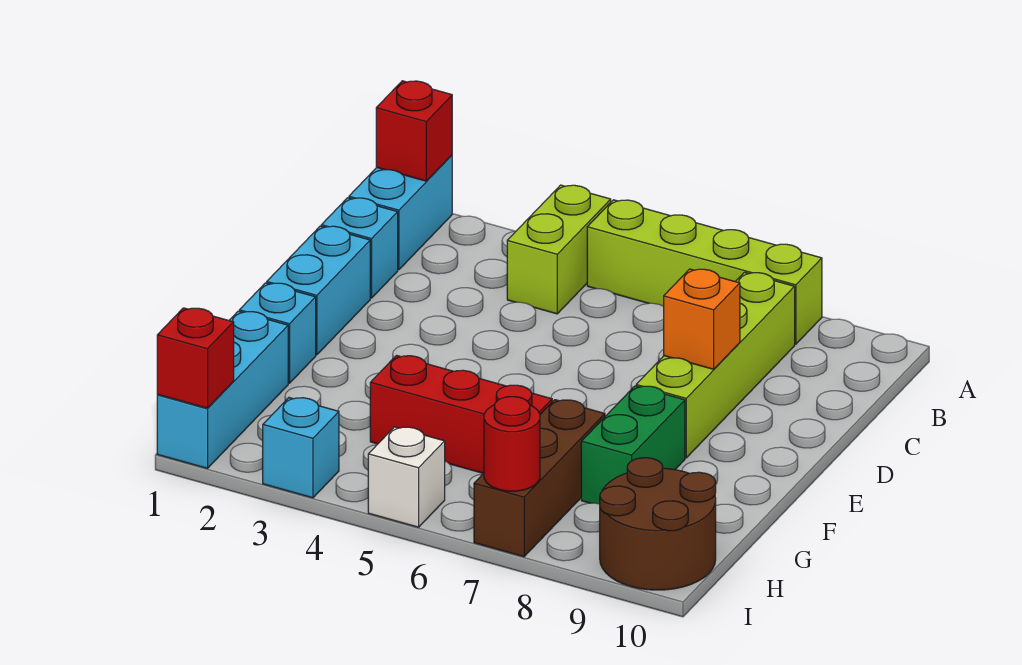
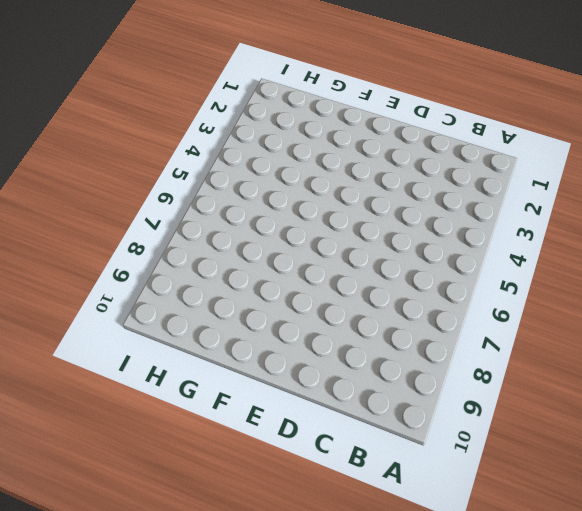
none -> cyan 1x2 brick [349,155,452,270]
none -> lime 1x2 brick [507,185,611,314]
none -> lime 1x4 brick [587,200,822,344]

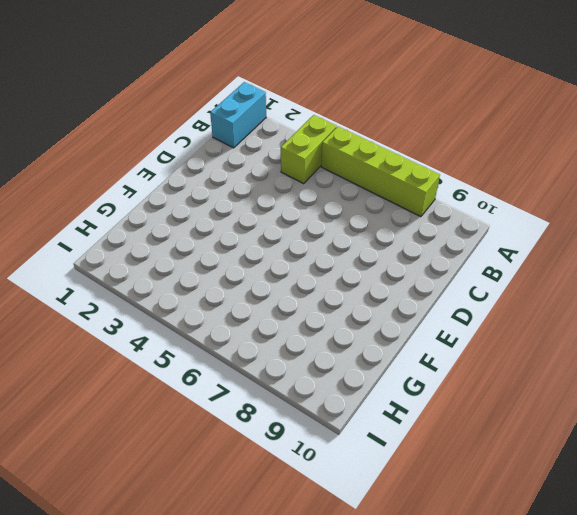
none -> lime 1x4 brick [636,272,795,458]
none -> cyan 1x1 brick [321,198,398,298]
none -> cyan 1x2 brick [267,226,370,355]

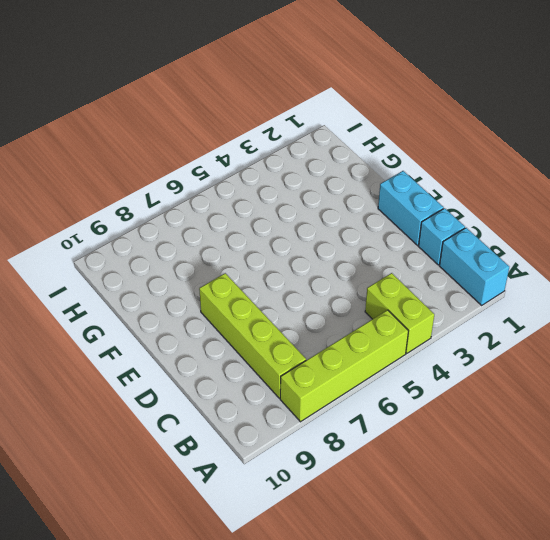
none -> cyan 1x1 brick [239,283,316,383]
none -> green 1x2 brick [581,386,685,504]
none -> cyan 1x3 brick [157,311,288,468]

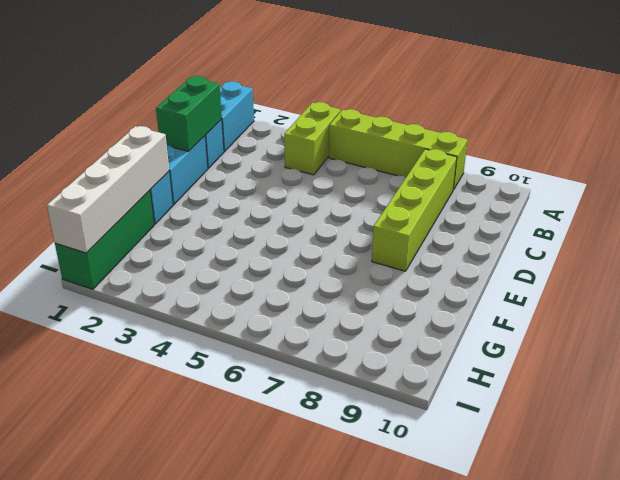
green 1x2 brick [156,76,222,151] -> green 1x2 brick moved to [581,386,685,504]
white 1x4 brick [47,126,169,253] -> red 1x1 brick [157,308,234,408]
green 1x3 brick [55,190,154,289] -> cyan 1x3 brick [157,311,288,468]
none -> red 1x3 brick [370,355,552,473]
none -> brown 1x3 brick [474,400,605,557]
none -> brown 2x2 round brick [600,458,716,590]

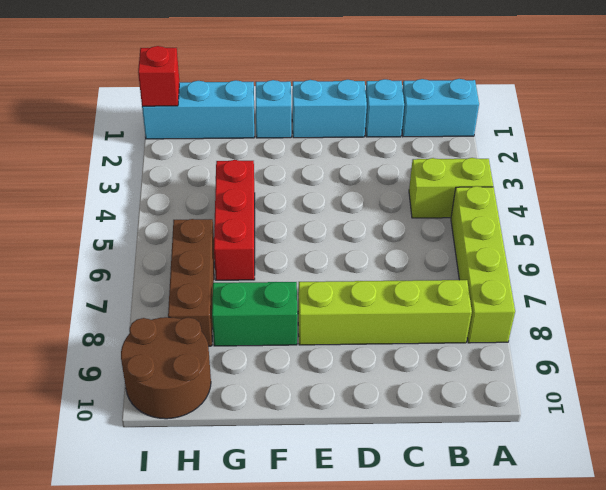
brown 1x3 brick [168,219,214,346] -> brown 1x3 brick turned to [474,400,605,557]
none -> cyan 1x1 brick [263,398,339,498]
none -> white 1x1 brick [368,427,445,527]
none -> red 1x1 brick [376,81,452,181]

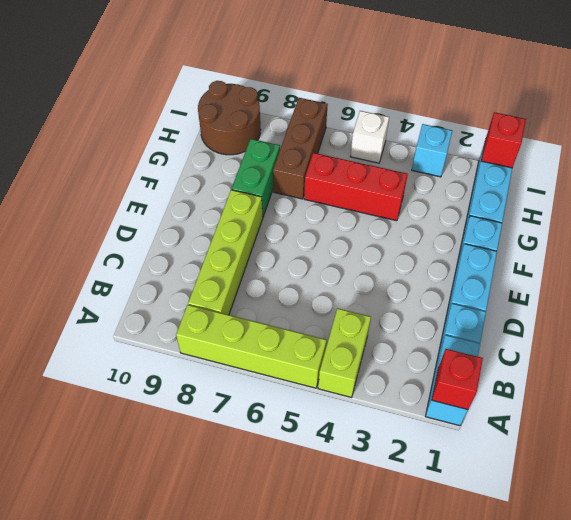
none -> orange 1x1 brick [664,269,740,369]
none -> red 1x1 round brick [484,397,540,491]

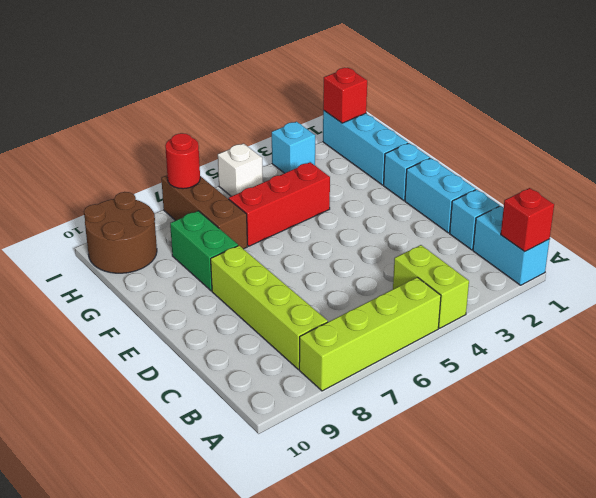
none -> orange 1x1 brick [664,269,740,369]

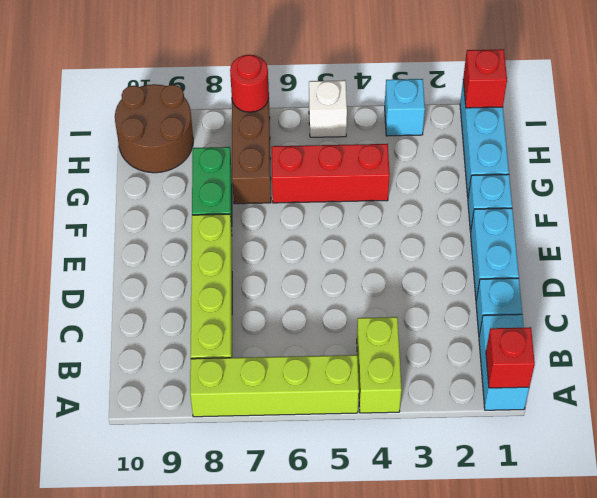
none -> orange 1x1 brick [664,269,740,369]

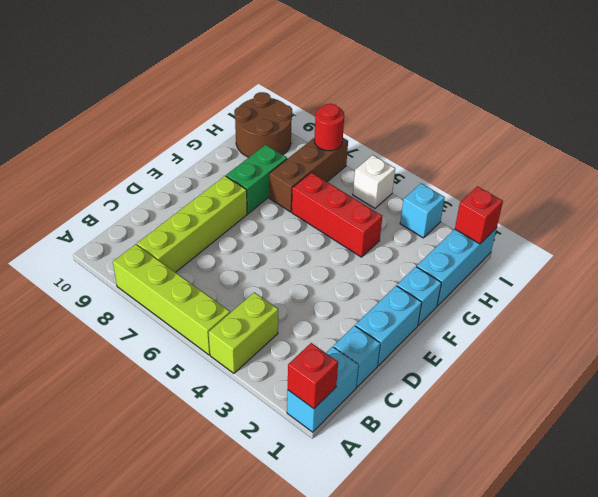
none -> orange 1x1 brick [664,269,740,369]

